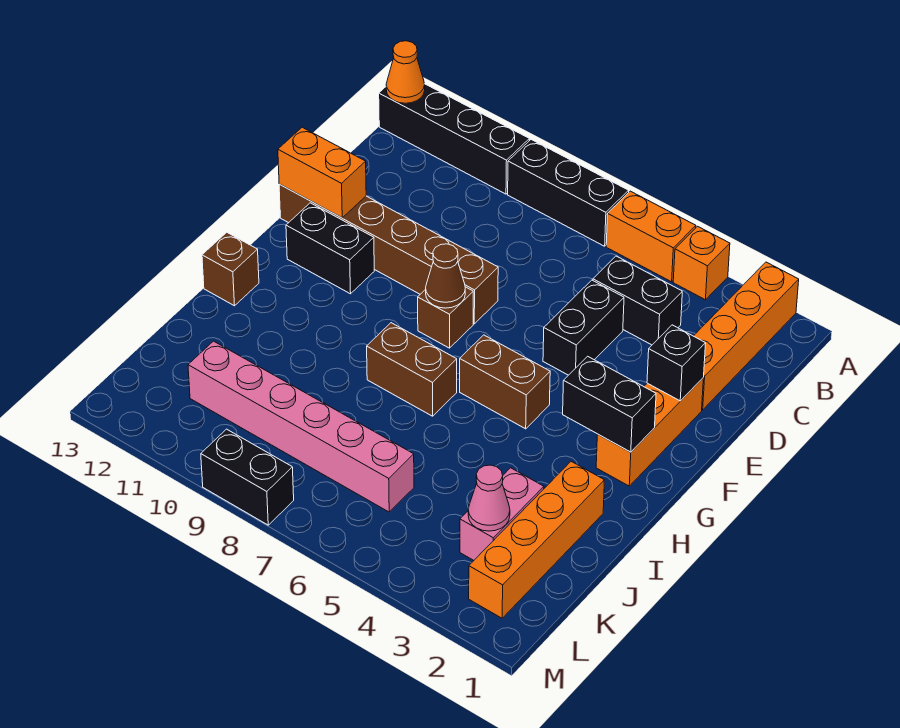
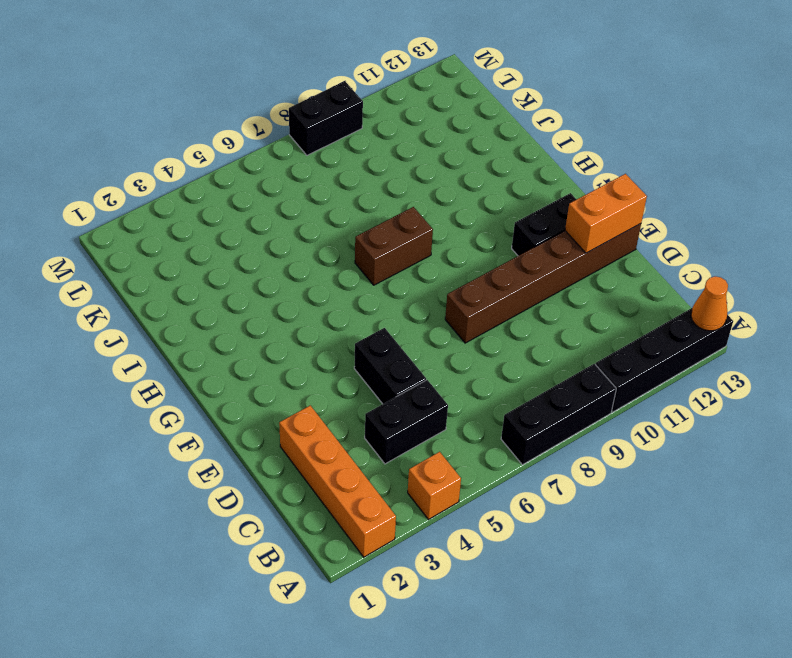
none -> orange 1x2 brick [606,191,696,282]
none -> orange 1x3 brick [596,378,703,486]
none -> brown 1x1 brick [418,287,473,348]

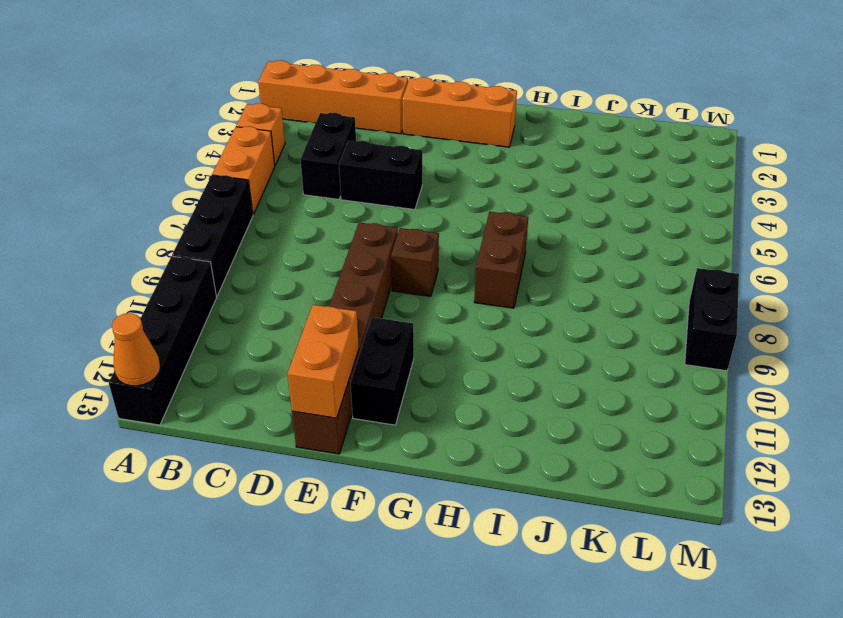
none -> brown 1x2 brick [460,335,550,429]
none -> brown 1x1 brick [202,232,259,306]
none -> orange 1x4 brick [469,461,604,618]

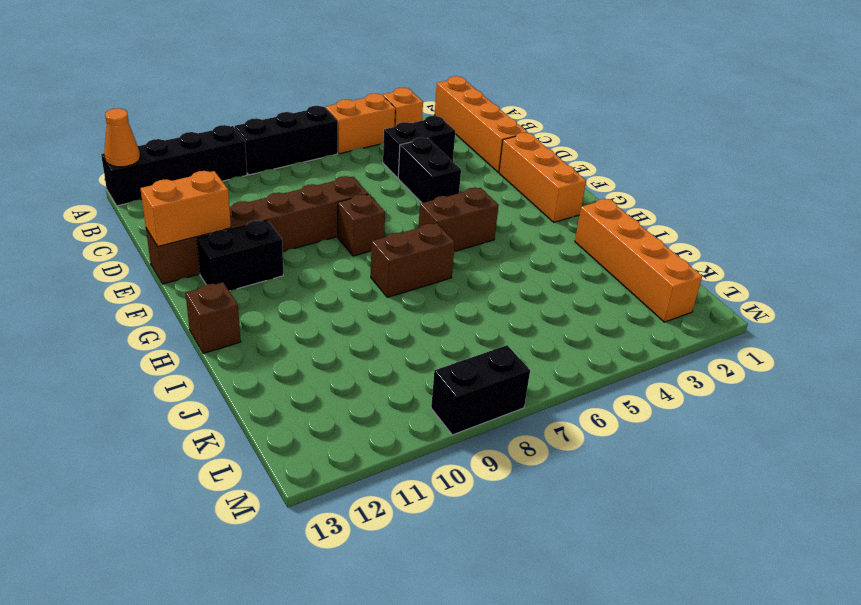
none -> pink 1x2 brick [460,468,544,560]
none -> pink 1x6 brick [188,341,414,512]
none -> black 1x1 brick [647,325,706,401]

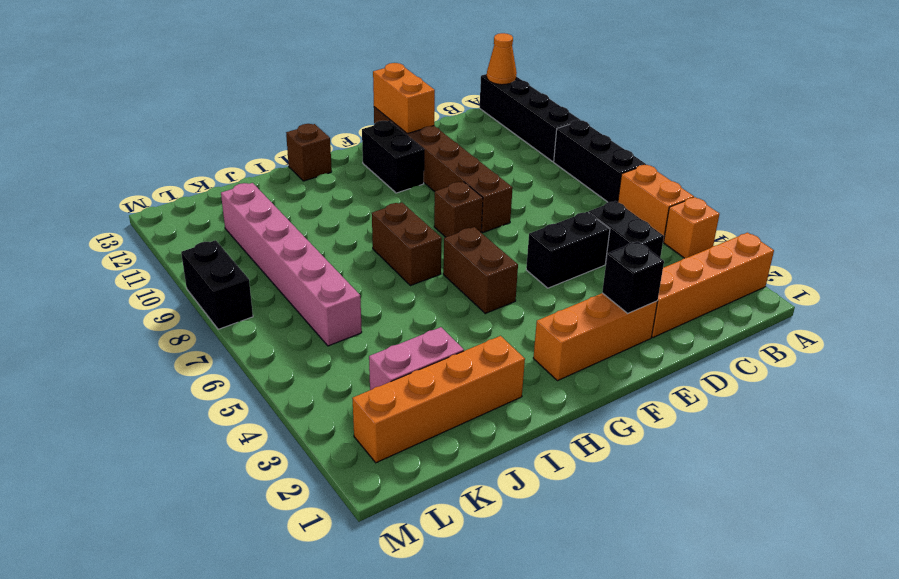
none -> brown 1x1 cone [426,244,465,308]
none -> black 1x2 brick [563,356,656,452]
none -> pink 1x1 cone [468,465,510,531]

